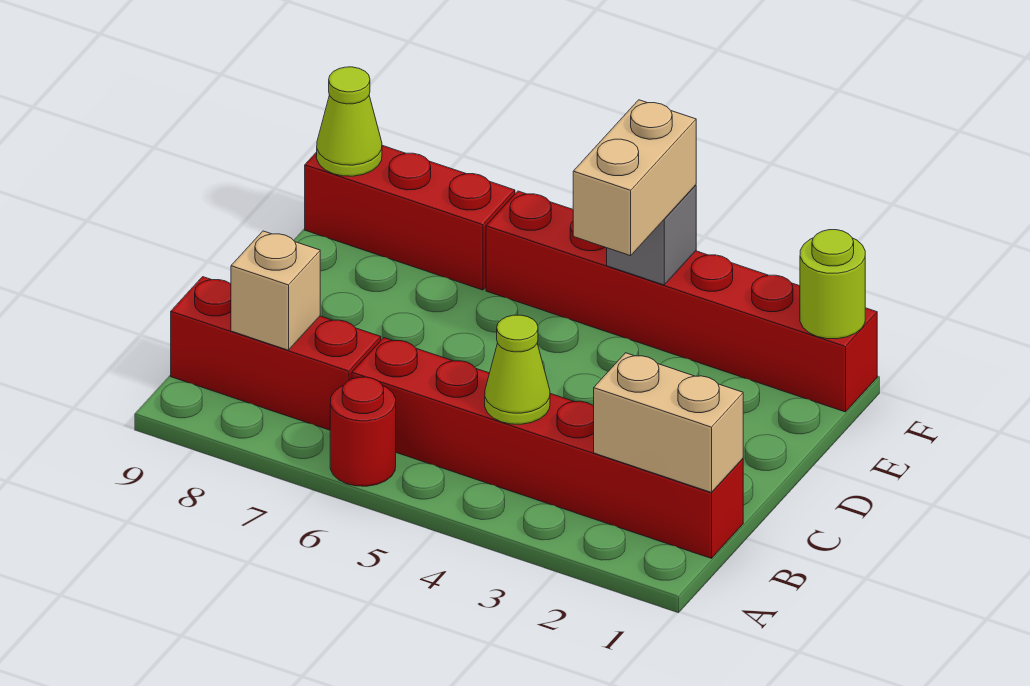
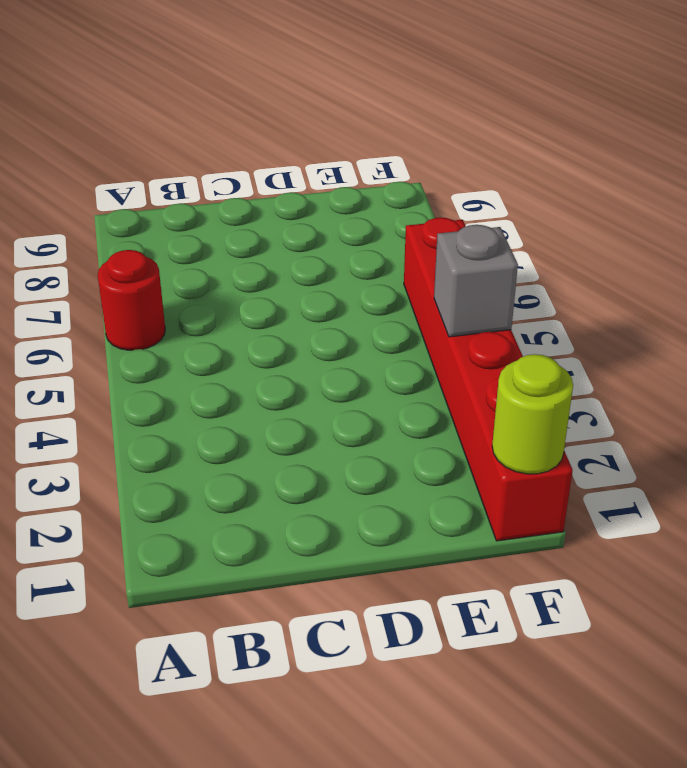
none -> red 1x6 brick [352,338,743,558]
none -> red 1x3 brick [171,277,381,430]
none -> red 1x3 brick [305,145,515,290]

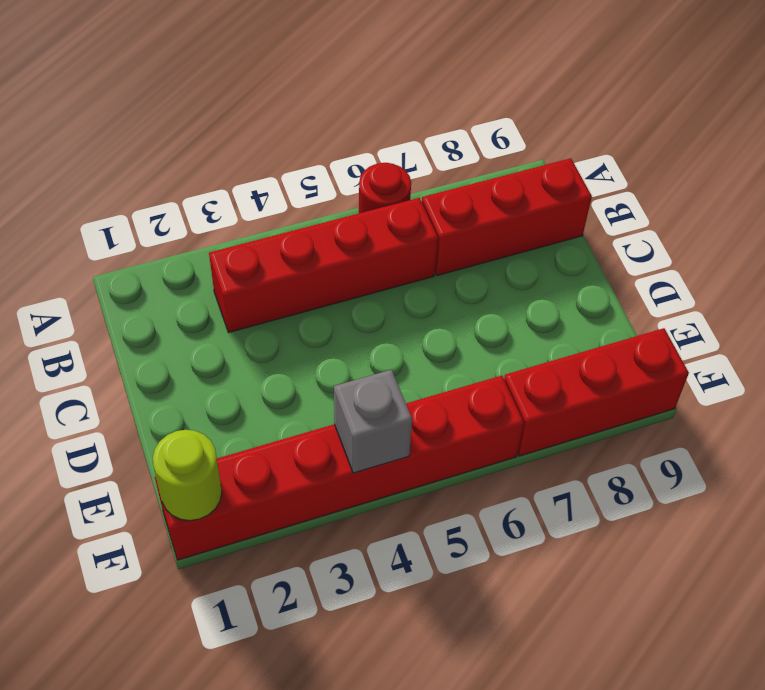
red 1x4 brick [209,198,438,332] -> red 1x6 brick [352,338,743,558]
none -> tan 1x2 brick [594,353,743,492]
none -> lime 1x1 cone [485,315,550,424]
none -> tan 1x1 brick [231,231,320,350]

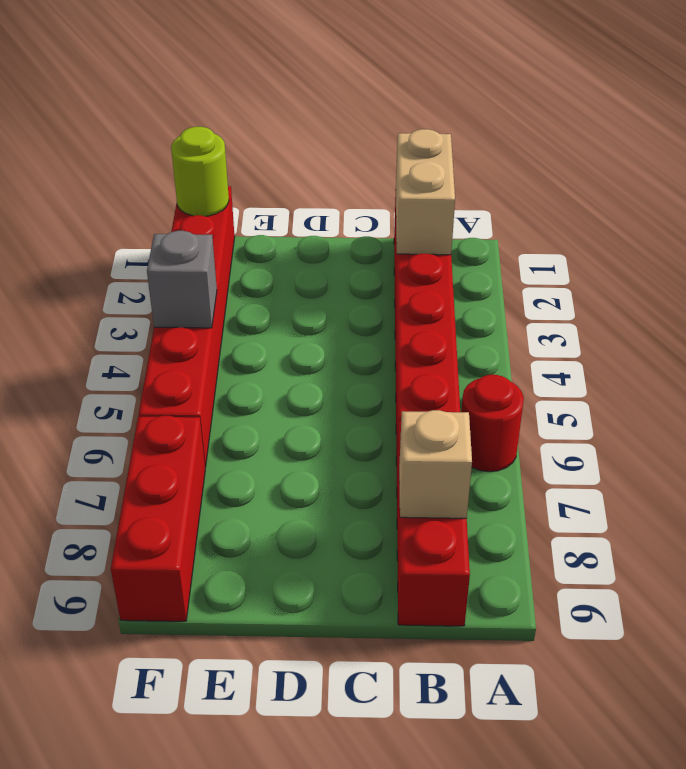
none -> lime 1x1 cone [485,315,550,424]
none -> lime 1x1 cone [317,67,382,176]
none -> tan 1x2 brick [573,100,696,256]

